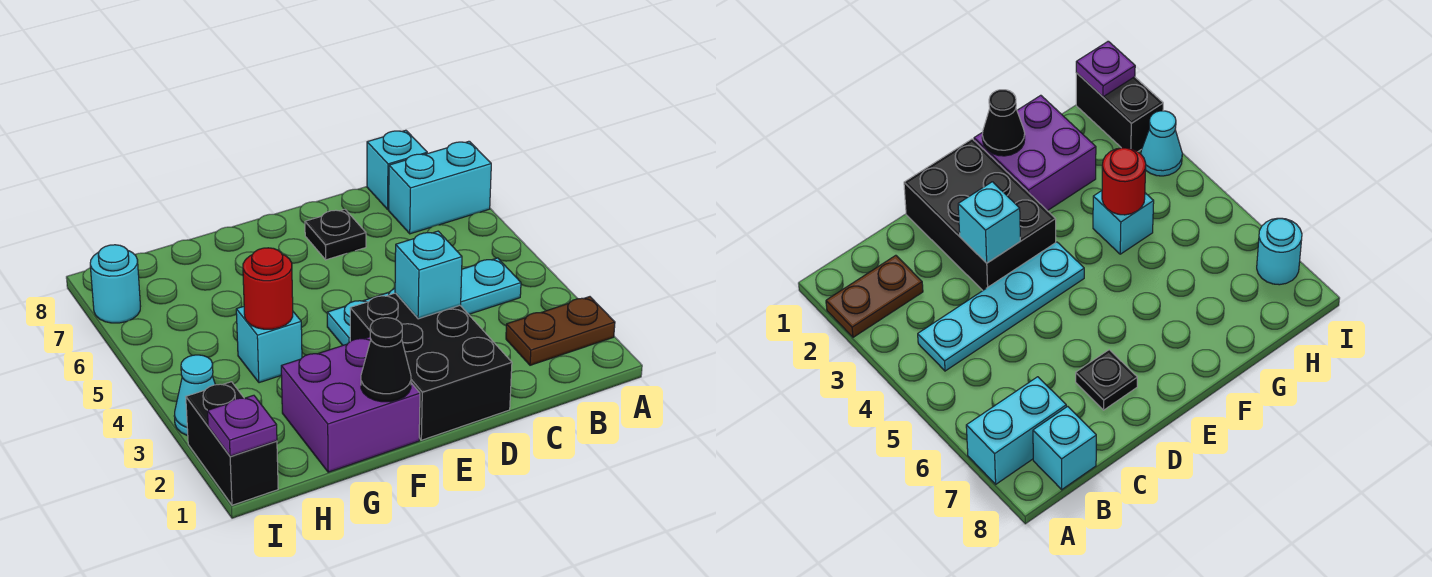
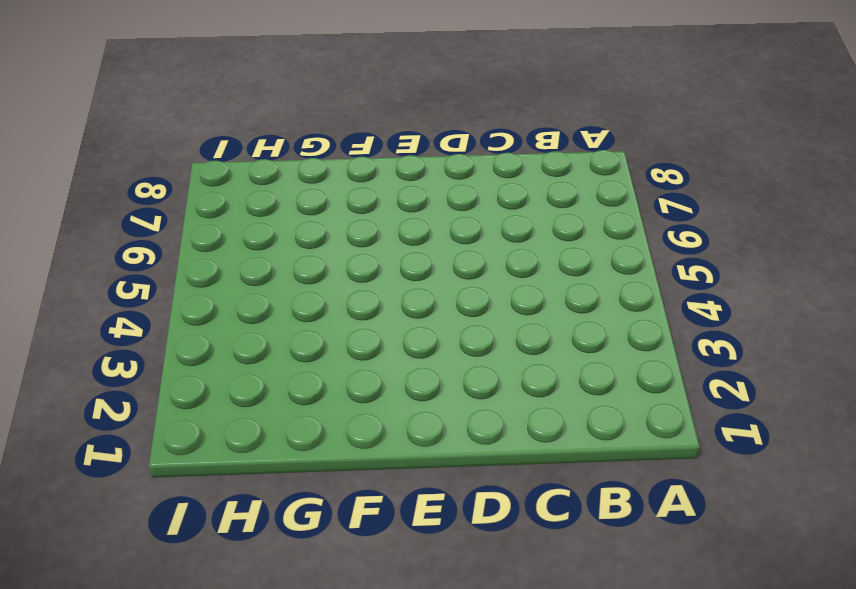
none -> brown 1x2 plate [506,297,615,365]
none -> cyan 1x2 brick [389,141,491,234]
none -> cyan 1x4 plate [327,258,521,345]

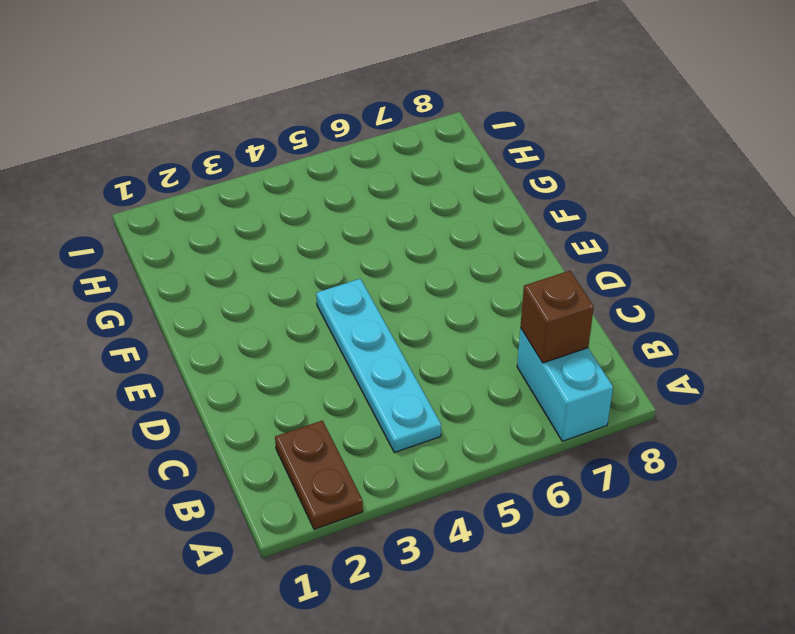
brown 1x1 brick [520,271,594,363] -> none
none -> cyan 1x1 brick [367,130,427,209]
none -> black 2x3 brick [350,293,512,440]
none -> black 1x1 plate [305,209,366,260]

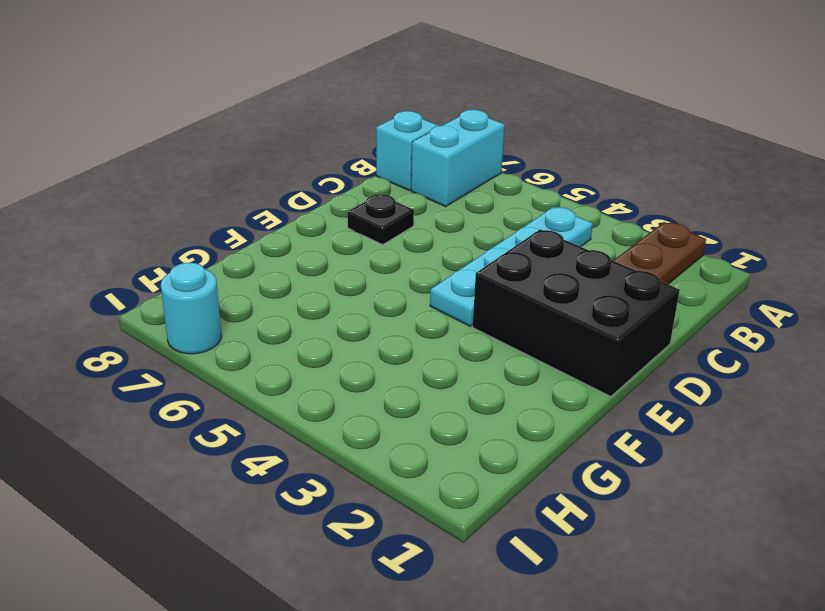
none -> purple 2x2 brick [281,337,420,472]
none -> cyan 1x1 brick [236,306,302,383]
none -> black 1x2 brick [186,382,278,505]

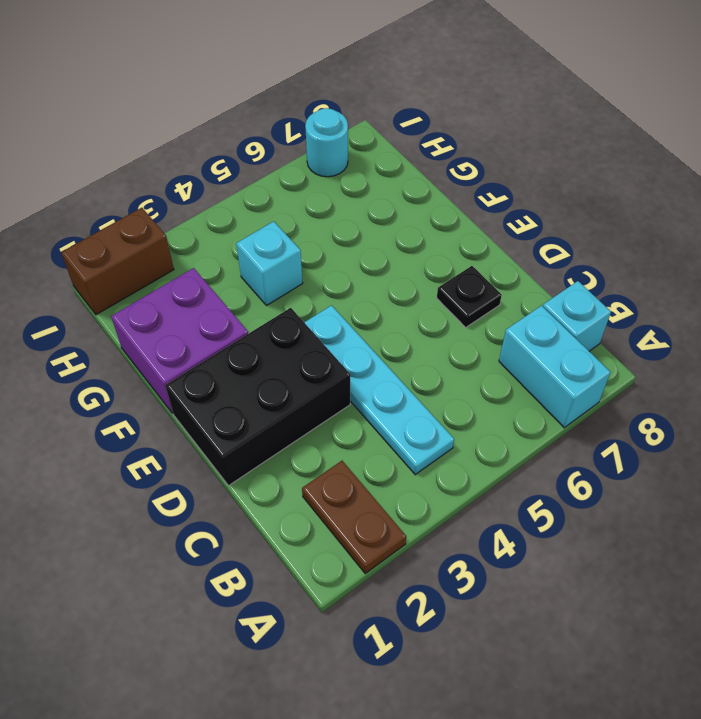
brown 1x2 brick [61,208,174,315] -> black 1x2 brick [186,382,278,505]
none -> cyan 1x1 cone [174,355,215,436]
none -> cyan 1x1 brick [395,231,462,319]
none -> black 1x1 cone [361,318,411,402]

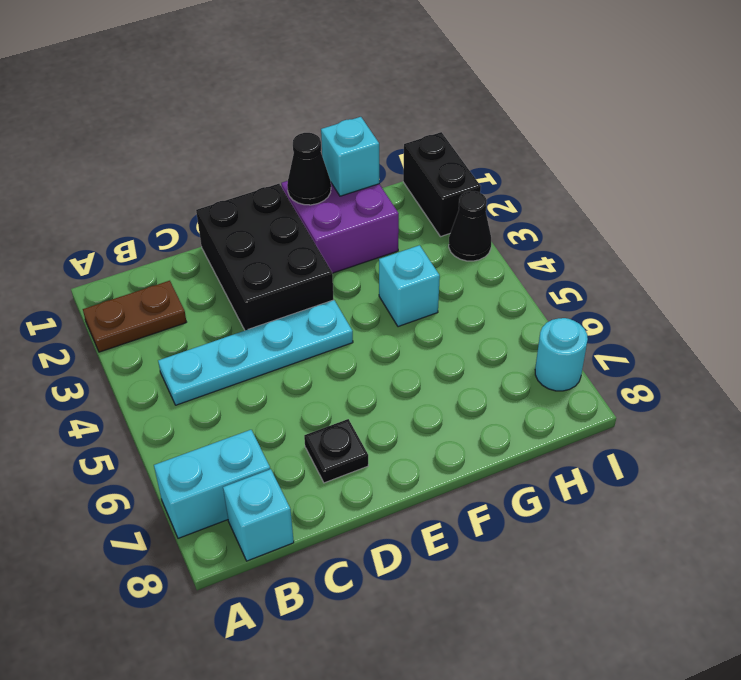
cyan 1x1 brick [321,117,379,196] -> cyan 1x1 brick moved to [395,231,462,319]
black 1x1 cone [449,191,491,261] -> cyan 1x1 cone [174,355,215,436]
none -> red 1x1 round brick [243,248,293,329]
none -> purple 1x1 plate [207,395,277,456]

